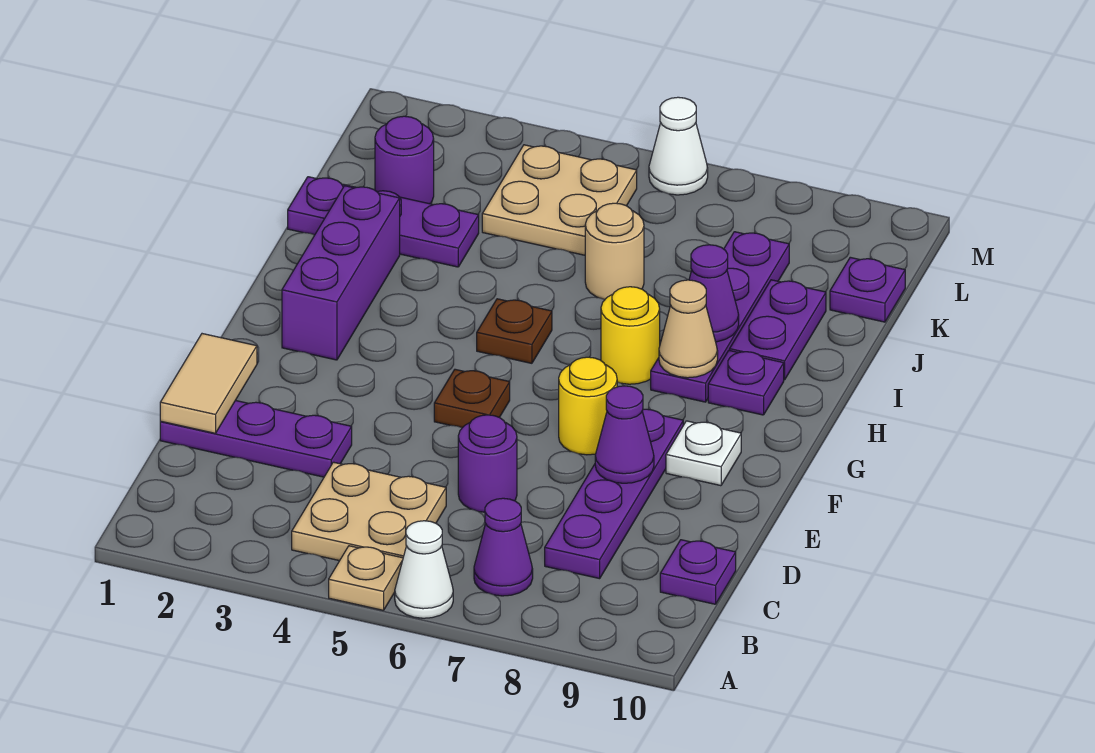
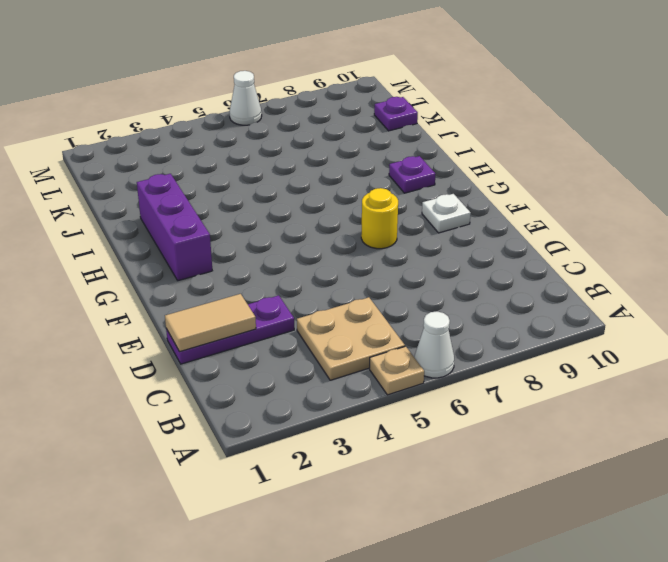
tan 1x2 tile [165,294,256,352] -> tan 1x2 tile turned to [160,334,257,433]
none -> purple 1x1 cone [474,498,533,596]
none -> purple 1x4 plate [545,409,683,579]
none -> purple 1x1 plate [660,540,736,604]

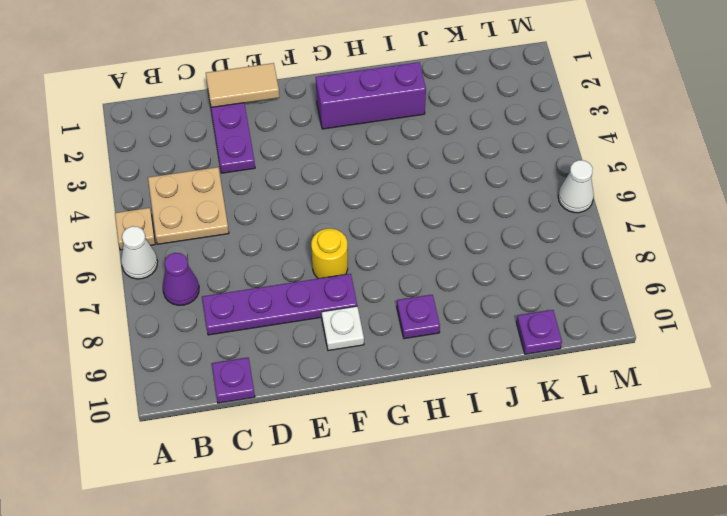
none -> purple 1x1 round brick [458,415,517,512]
none -> brown 1x1 plate [434,369,510,428]
none -> brown 1x1 plate [477,299,552,363]

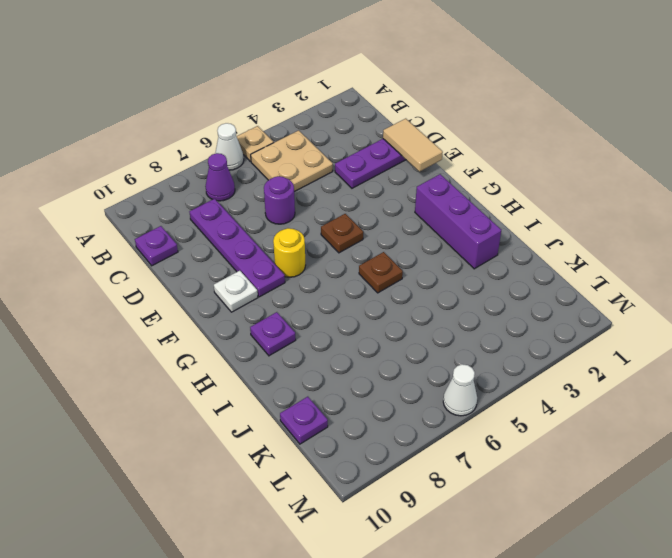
none -> yellow 1x1 round brick [601,287,660,384]
none -> purple 1x4 plate [651,232,789,402]
none -> purple 1x2 plate [730,280,826,380]

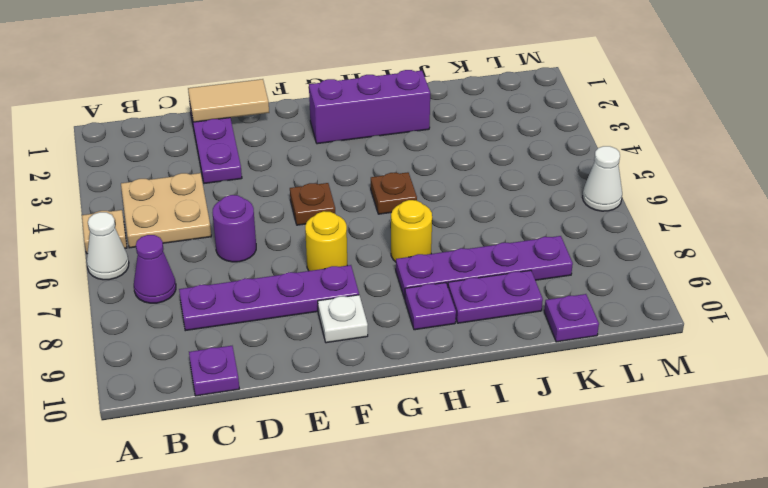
none -> purple 1x3 plate [288,177,479,267]
none -> tan 1x1 round brick [585,203,644,300]
none -> purple 1x1 round brick [375,116,434,204]

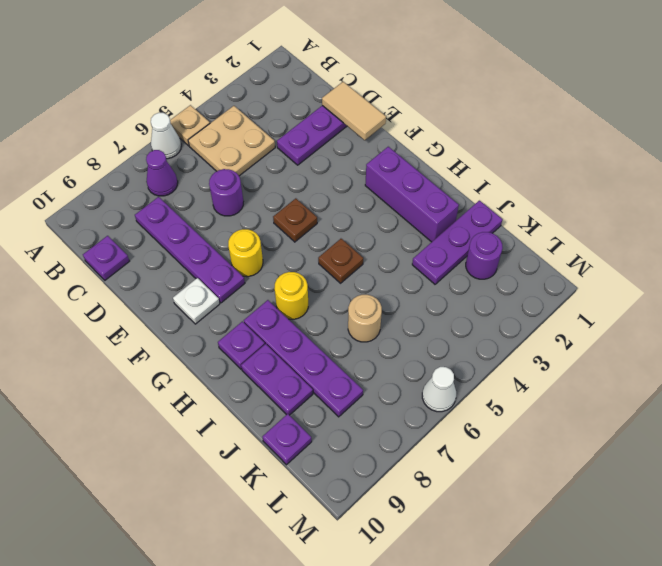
none -> tan 2x2 plate [482,145,637,255]
none -> purple 1x1 cone [595,386,654,483]
none -> tan 1x1 cone [659,280,718,378]

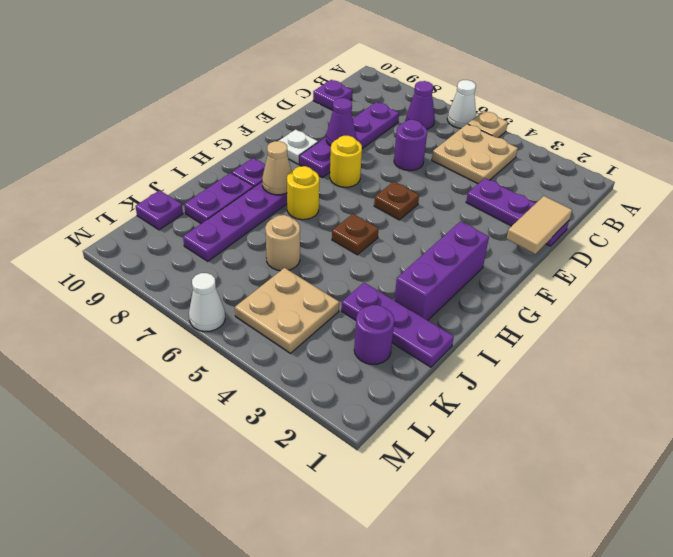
none -> purple 1x1 cone [689,245,739,342]

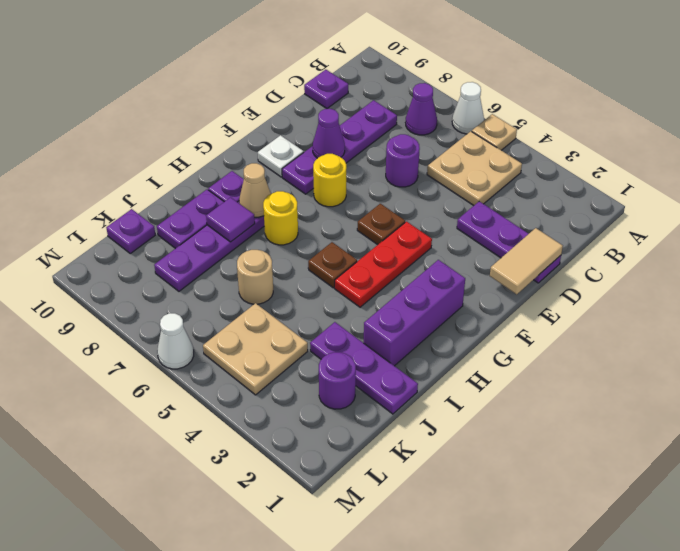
red 1x3 plate [335,222,432,307] -> none
purple 1x1 tile [206,197,255,242] -> purple 1x1 cone [689,245,739,342]

